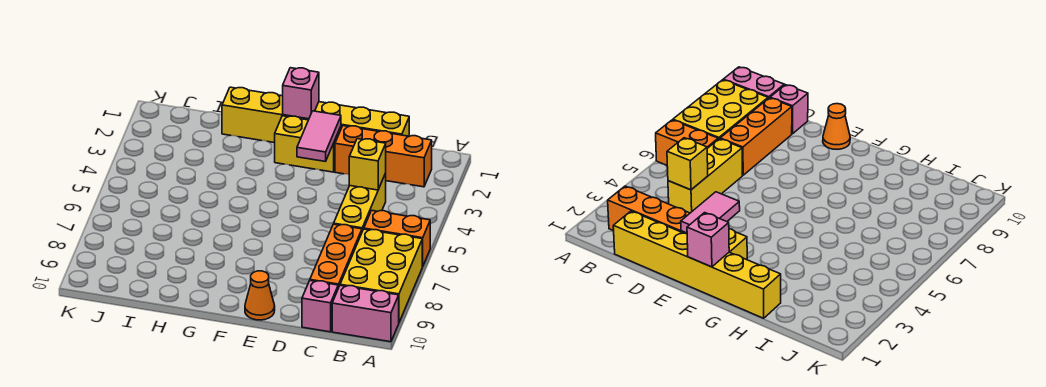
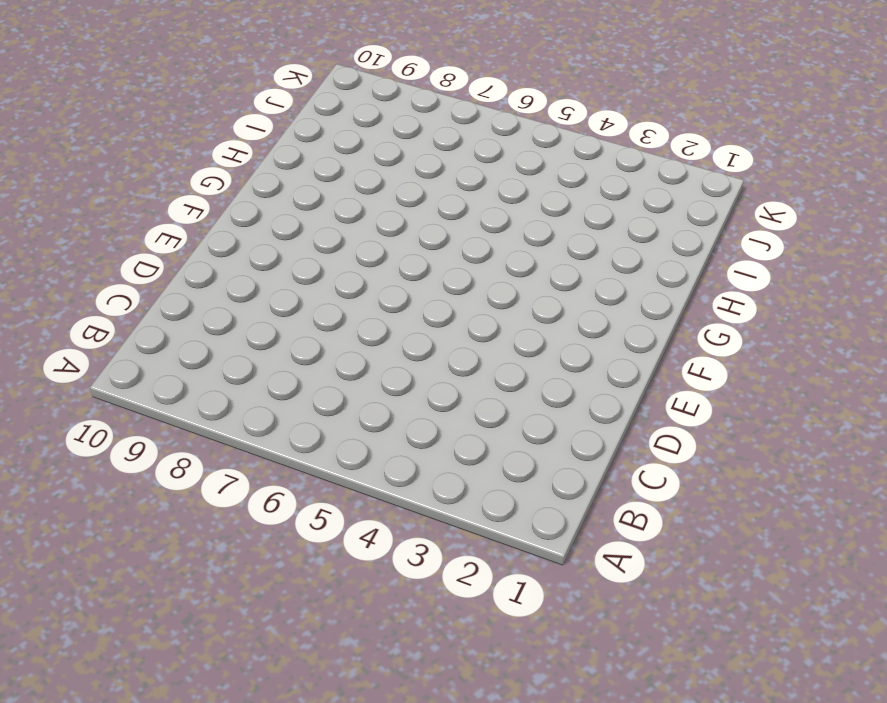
none -> orange 1x2 brick [364,210,430,266]
none -> yellow 2x3 brick [340,229,423,322]
none -> pink 1x2 brick [332,285,399,342]

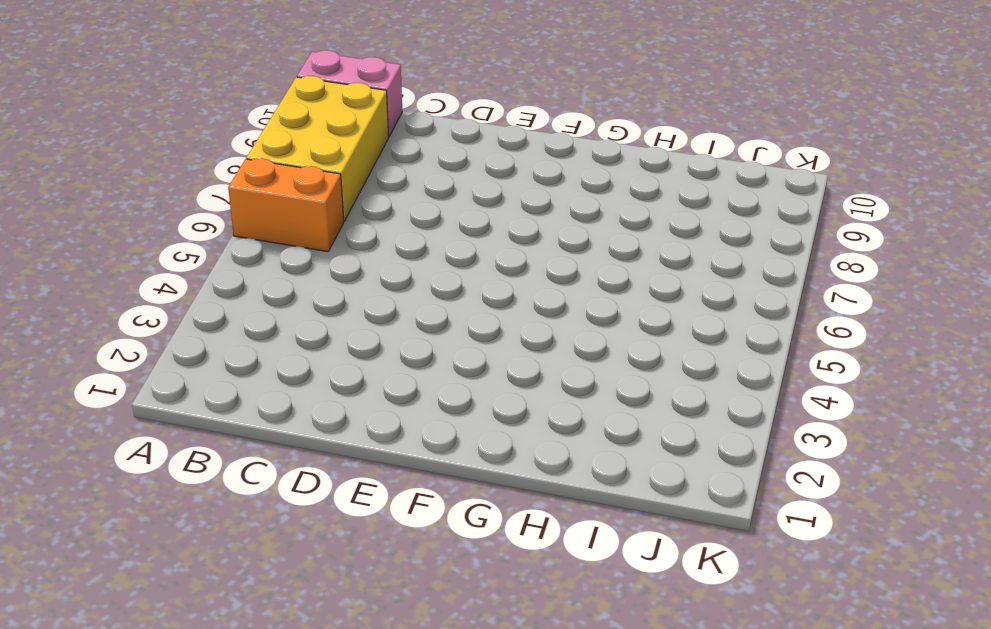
none -> orange 1x3 brick [335,126,432,187]
none -> yellow 1x6 brick [222,87,409,143]
none -> yellow 1x3 brick [334,174,386,231]

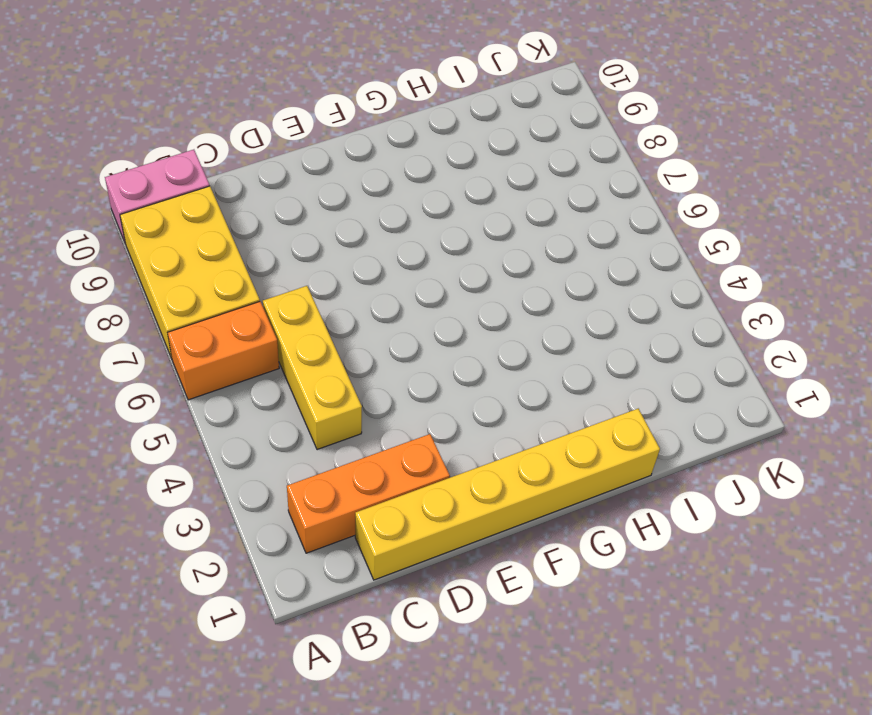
none -> orange 1x3 brick [310,224,362,288]
none -> pink 1x1 brick [302,281,338,332]
none -> yellow 1x2 brick [275,116,341,172]

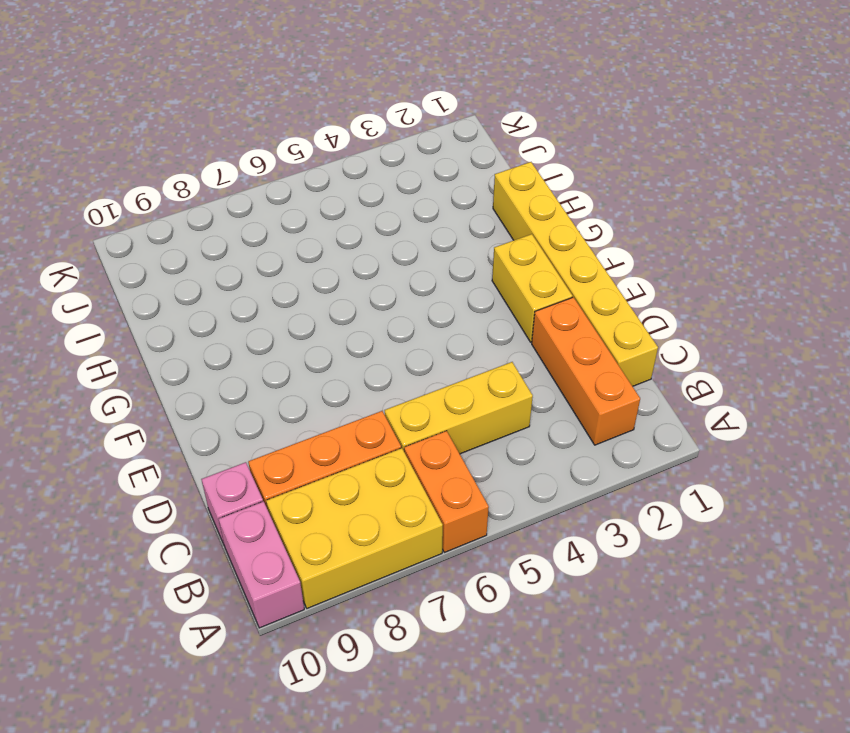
none -> orange 1x1 cone [245,271,275,320]
none -> yellow 1x1 brick [349,139,386,190]
none -> pink 1x2 tile [297,111,341,162]

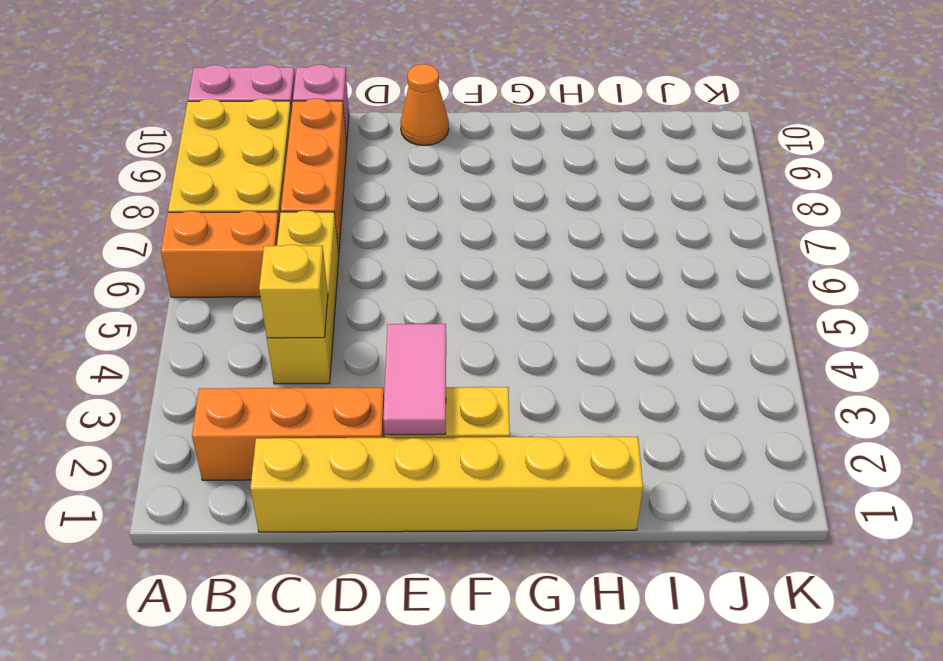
none -> pink 1x1 brick [283,68,319,119]

